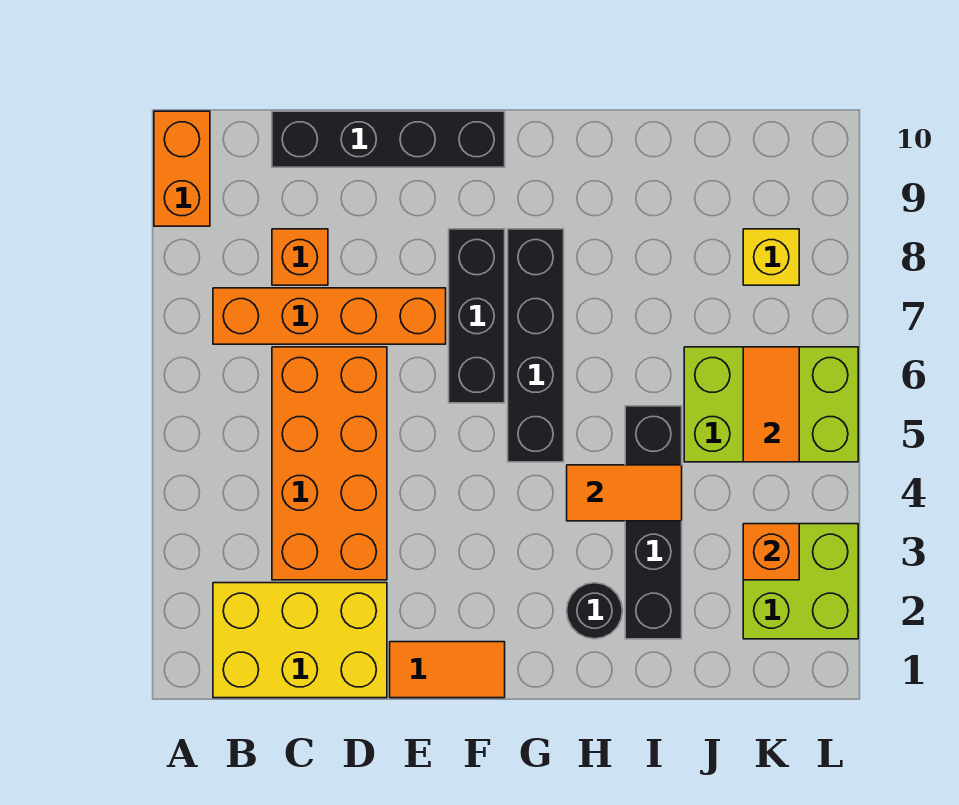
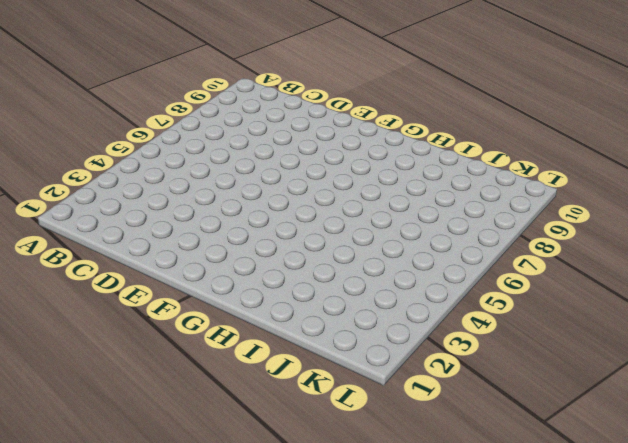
none -> orange 1x2 brick [154,111,210,226]
none -> yellow 2x3 brick [213,583,387,698]
none -> orange 1x4 brick [213,288,446,344]

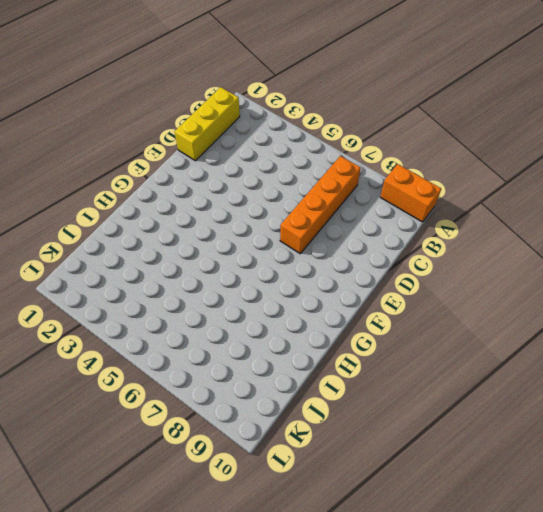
yellow 1x3 brick [175,87,240,161] -> yellow 2x3 brick [213,583,387,698]
none -> orange 2x4 brick [272,347,387,580]
none -> orange 1x1 brick [272,229,328,285]
none -> black 1x4 brick [272,111,505,167]

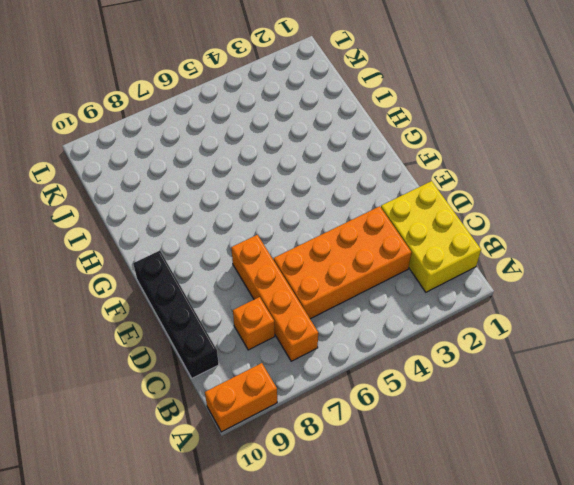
none -> orange 1x2 tile [390,642,505,698]
none -> black 1x3 brick [449,229,505,403]
none -> black 1x4 brick [508,229,564,462]

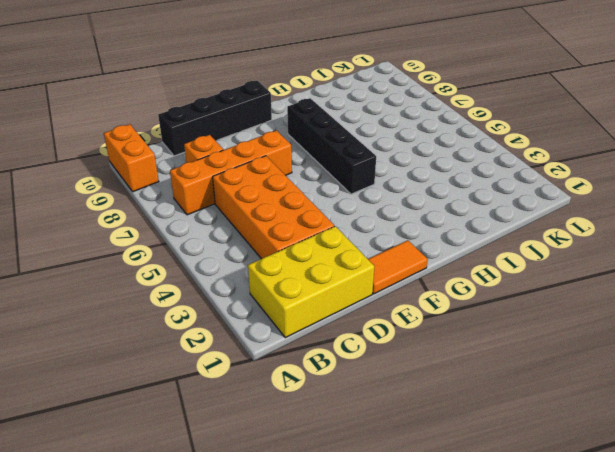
none -> black 1x3 brick [449,229,505,403]
none -> black 1x1 round brick [567,583,623,639]
none -> black 1x4 brick [625,406,682,639]

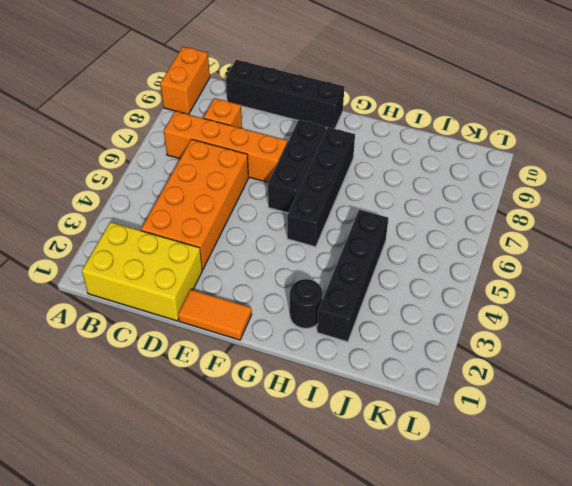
none -> lime 2x3 brick [684,347,858,462]
none -> lime 2x2 brick [743,524,858,639]
none -> yellow 1x1 brick [743,229,799,285]

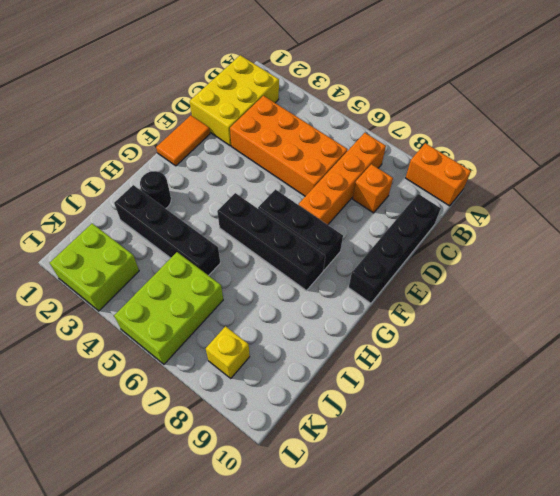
none -> orange 1x2 tile [567,465,682,521]
none -> orange 1x1 brick [743,524,799,580]
none -> orange 1x2 tile [743,347,799,462]

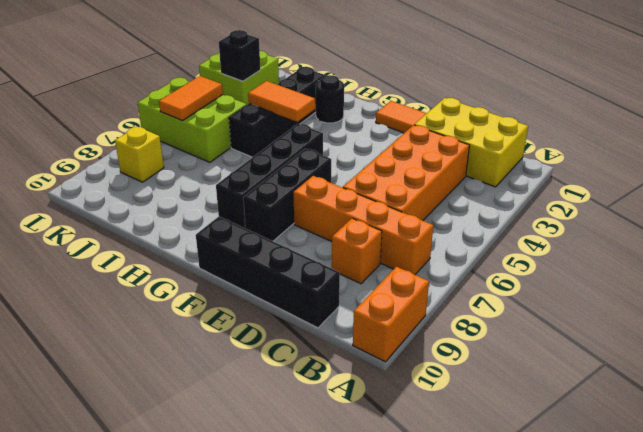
black 1x1 brick [219,30,260,81] -> orange 1x1 brick [743,524,799,580]

